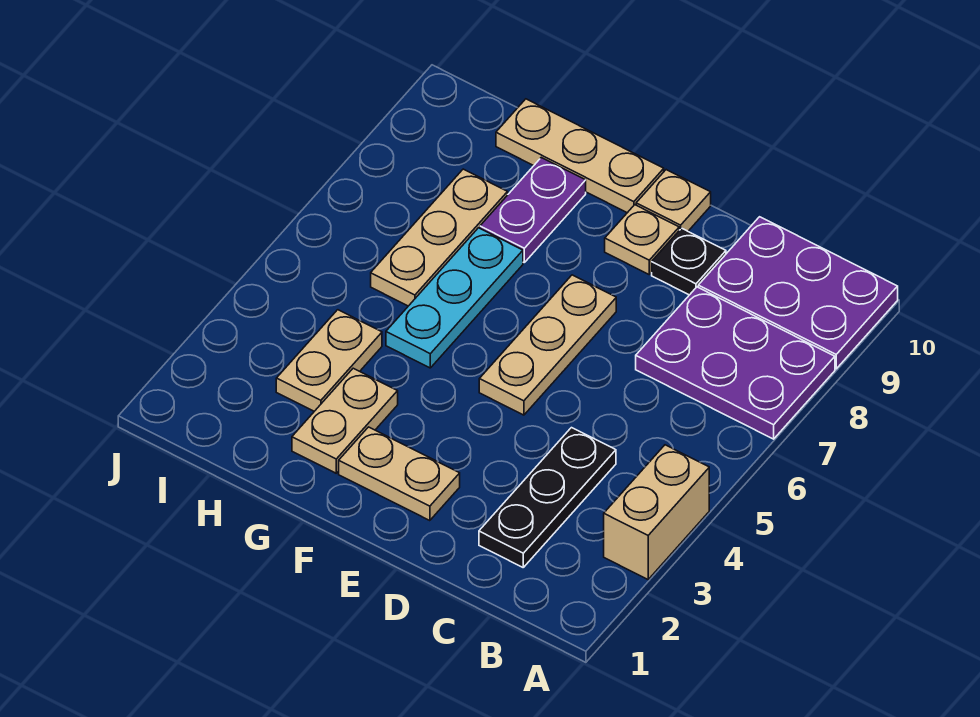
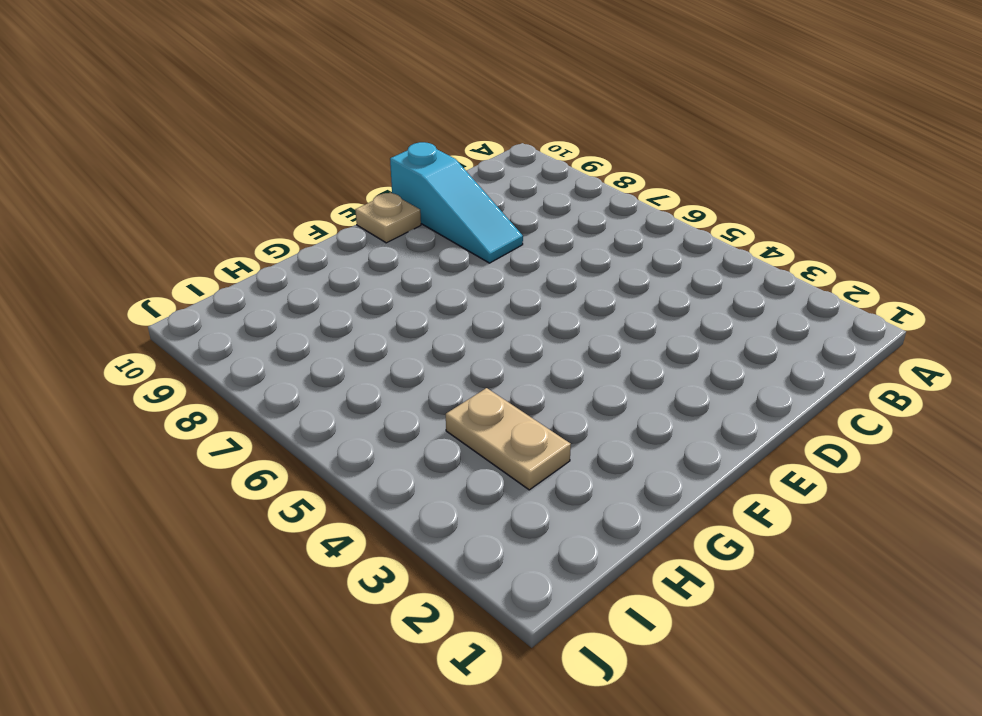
cyan 1x3 slope [390,142,523,263] -> black 1x1 plate [652,228,726,295]
none -> tan 1x2 brick [604,445,709,579]
none -> purple 2x3 plate [636,287,835,439]
none -> purple 2x3 plate [698,217,898,369]

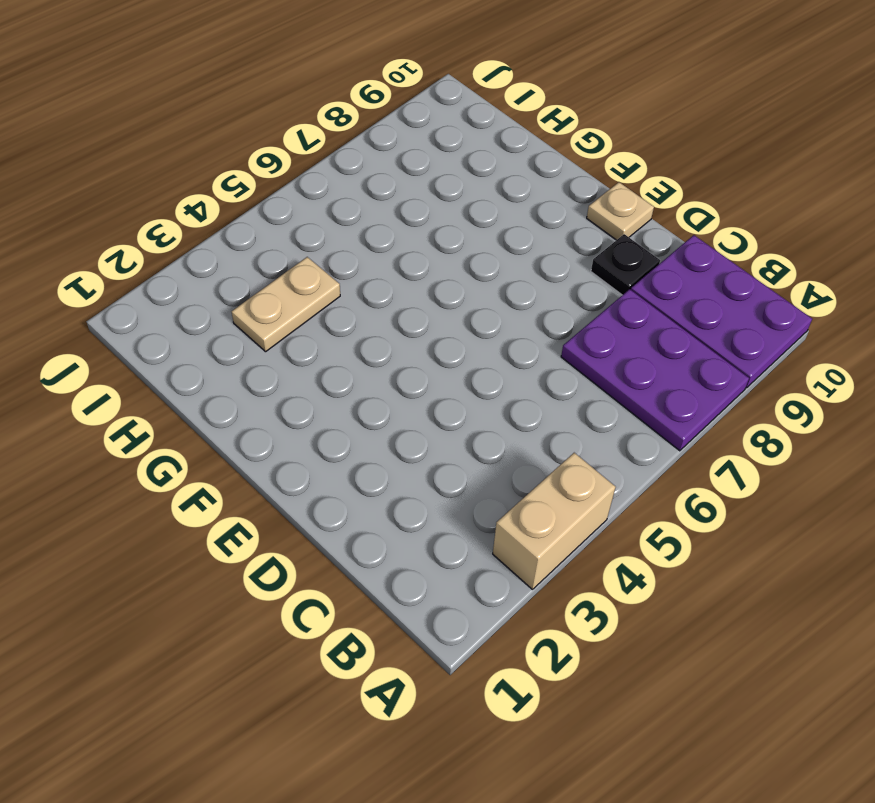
none -> black 1x3 plate [479,428,616,567]
none -> tan 1x2 plate [339,427,460,521]
none -> tan 1x3 plate [479,275,616,415]

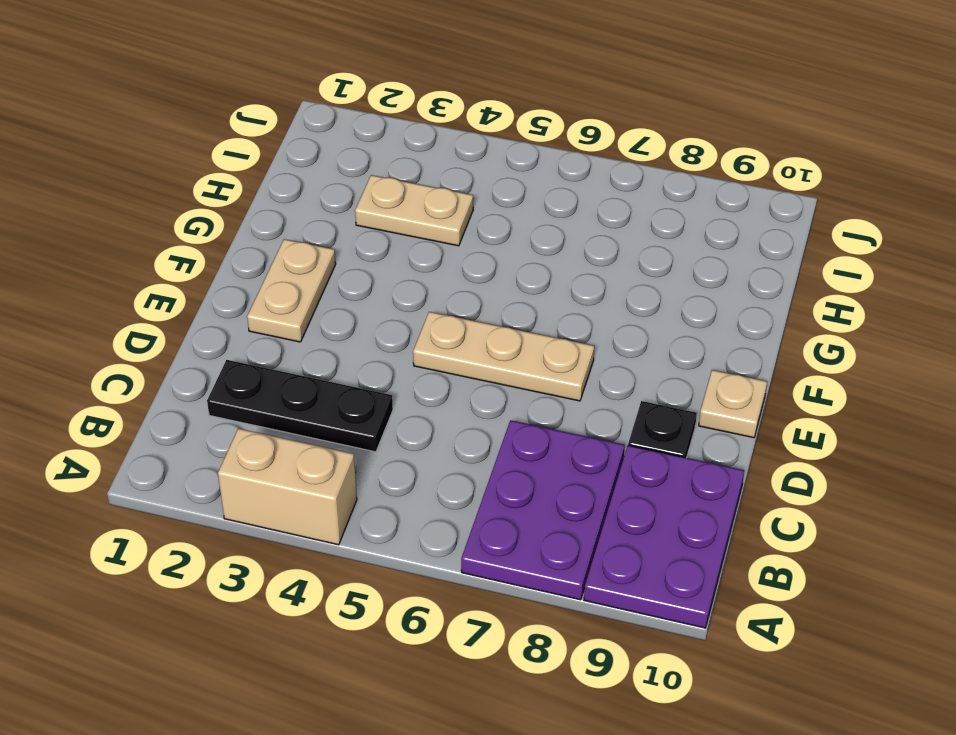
none -> tan 1x1 plate [605,205,679,274]
none -> tan 1x3 plate [496,99,664,213]
none -> tan 1x2 plate [292,368,398,473]

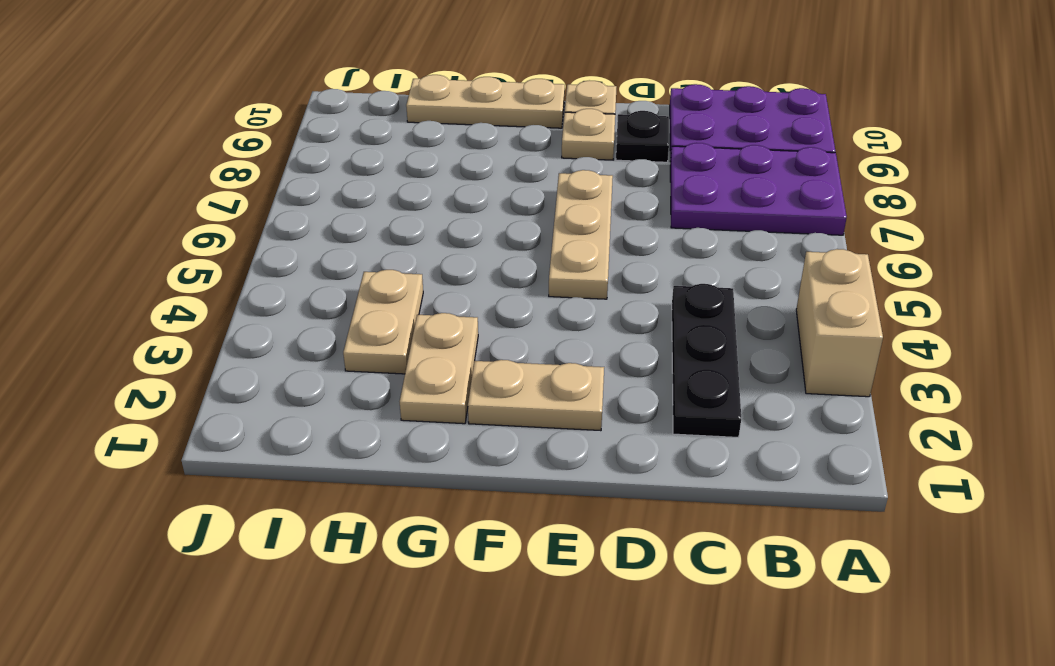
none -> cyan 1x3 plate [386,228,523,368]
none -> purple 1x2 plate [480,158,586,262]
none -> tan 1x3 plate [371,169,508,306]

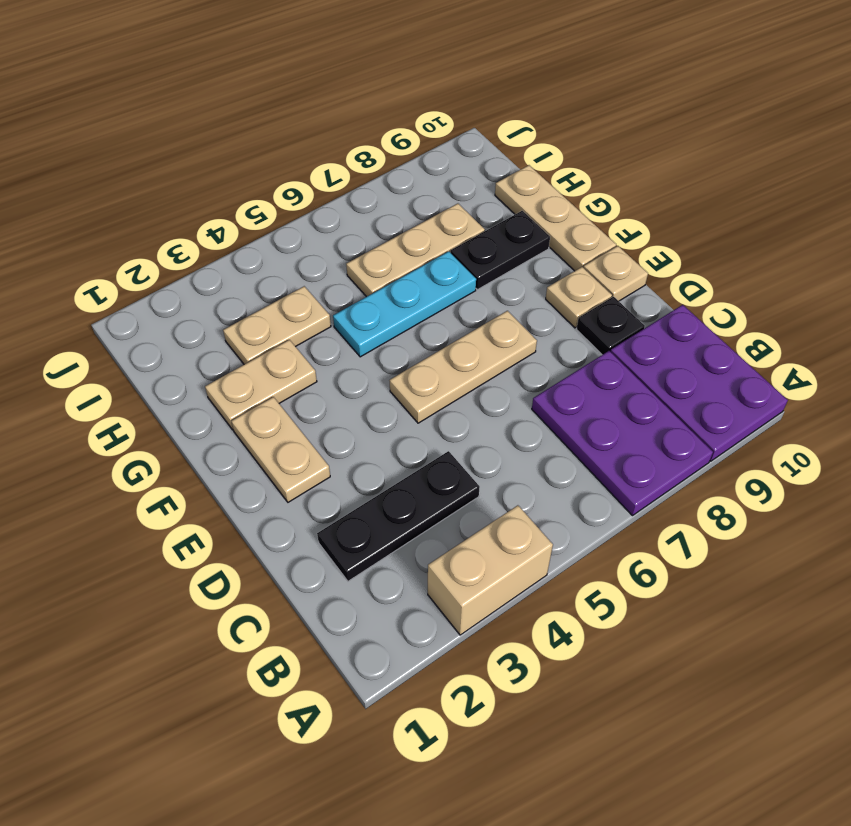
black 1x2 plate [451,211,550,290] -> purple 1x2 plate [480,158,586,262]

